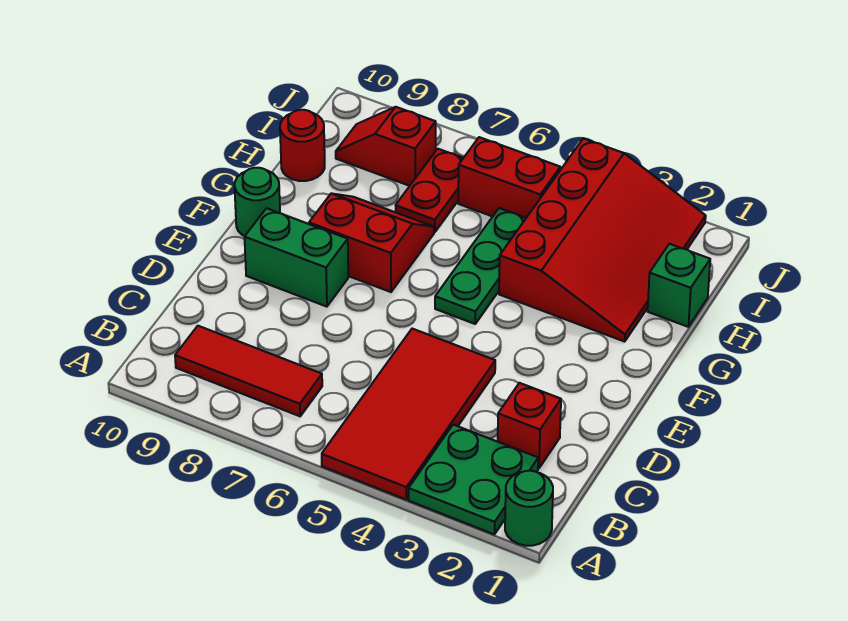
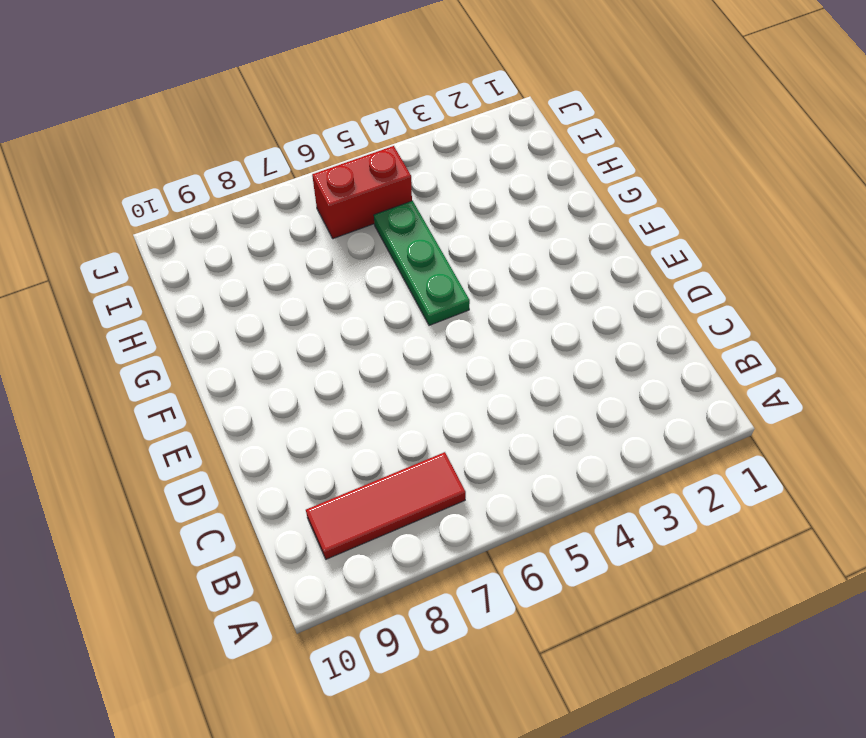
none -> green 1x1 round brick [505,471,553,546]
none -> green 2x2 plate [409,425,538,534]
none -> red 2x4 tile [322,329,495,500]

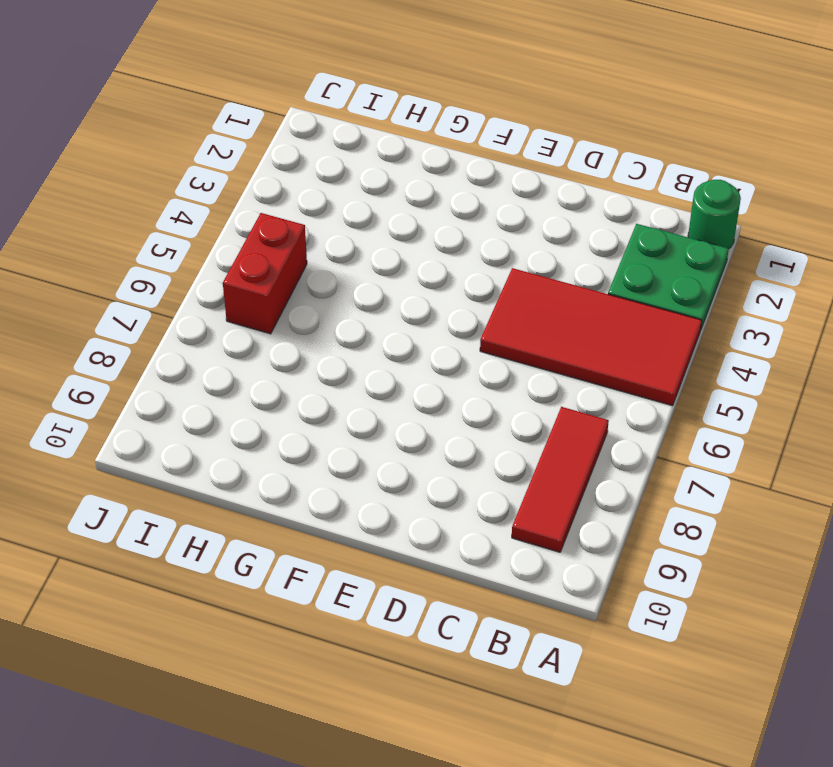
none -> red 1x1 brick [498,383,561,468]
none -> green 1x2 brick [245,208,348,307]
none -> green 1x3 plate [435,208,526,324]

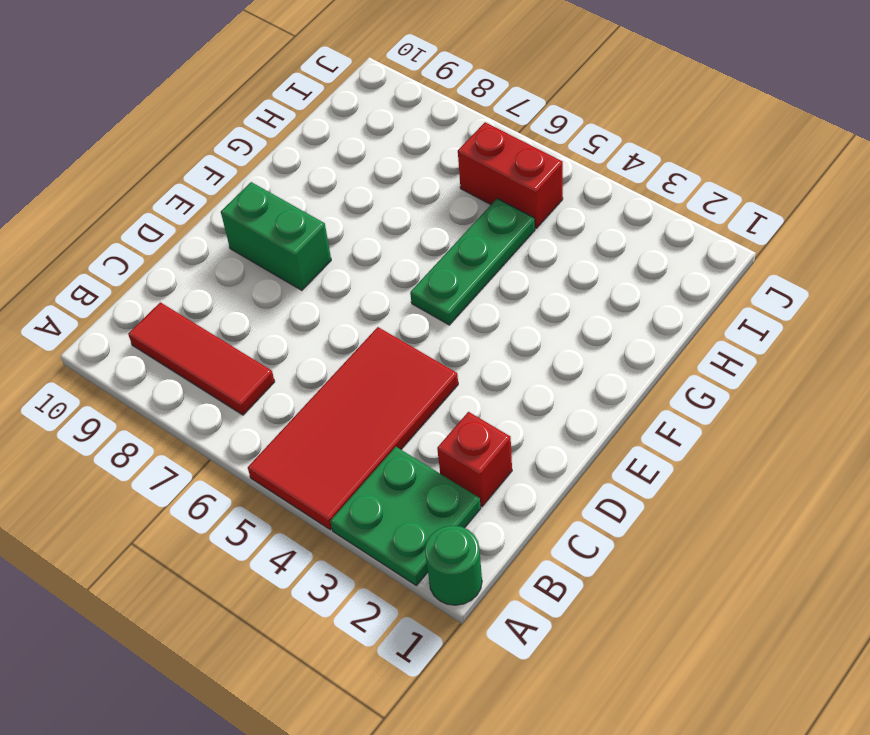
none -> red 2x2 slope [309,193,434,292]
none -> green 1x1 round brick [235,168,280,236]
none -> red 3x4 slope [499,138,706,342]

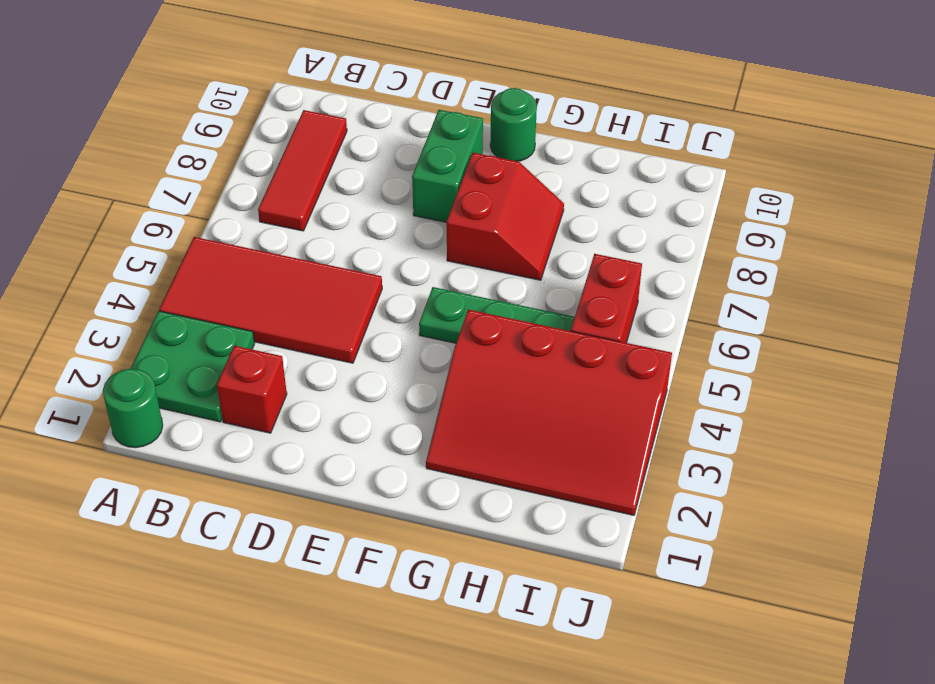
none -> green 1x1 brick [648,244,710,327]
none -> red 1x2 plate [396,149,463,232]
none -> red 1x1 round brick [280,110,325,181]

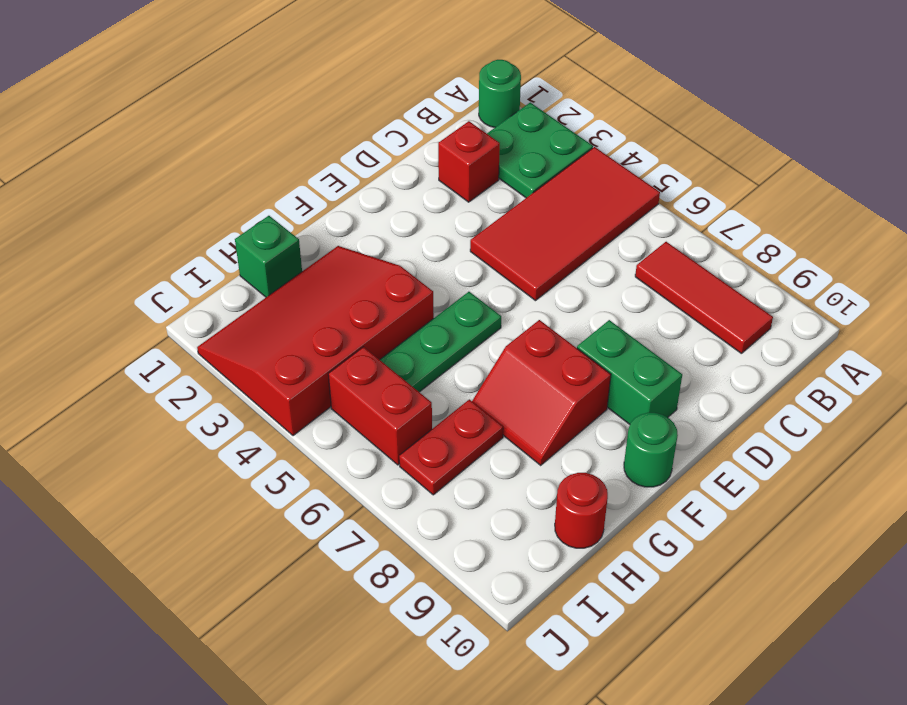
none -> red 1x2 slope [336,107,436,186]

